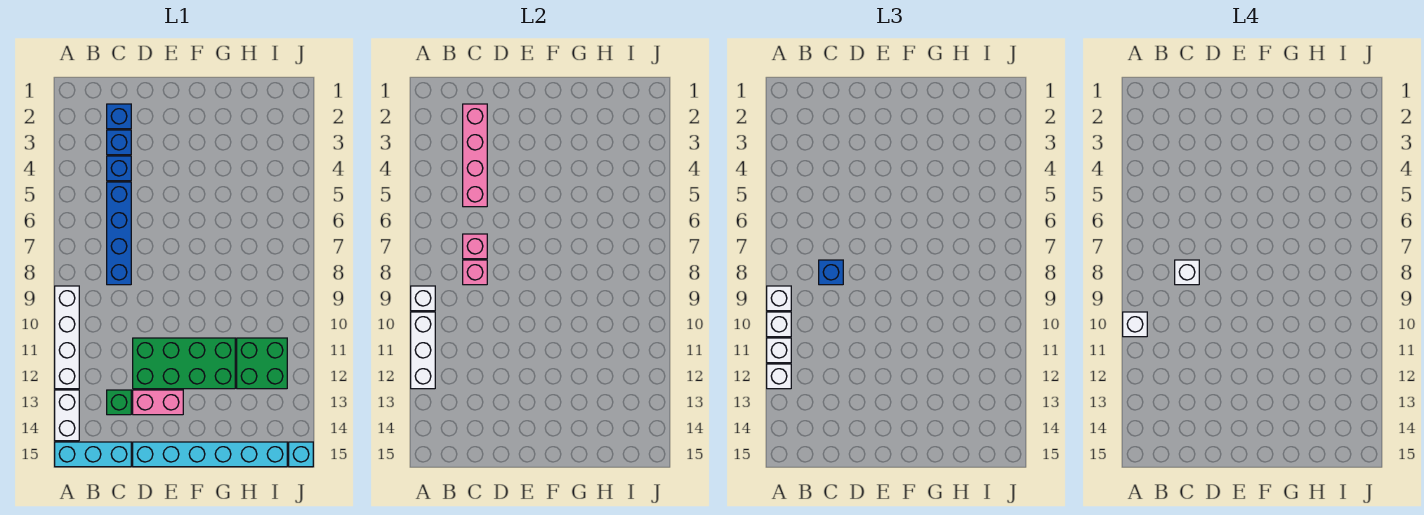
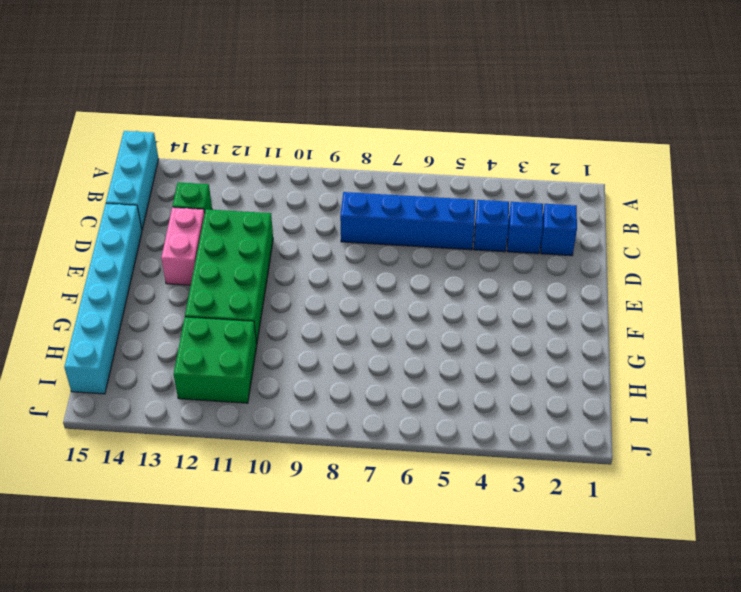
none -> white 1x4 brick [55,286,79,389]
none -> white 1x2 brick [55,390,79,441]
none -> cyan 1x1 brick [289,442,313,467]

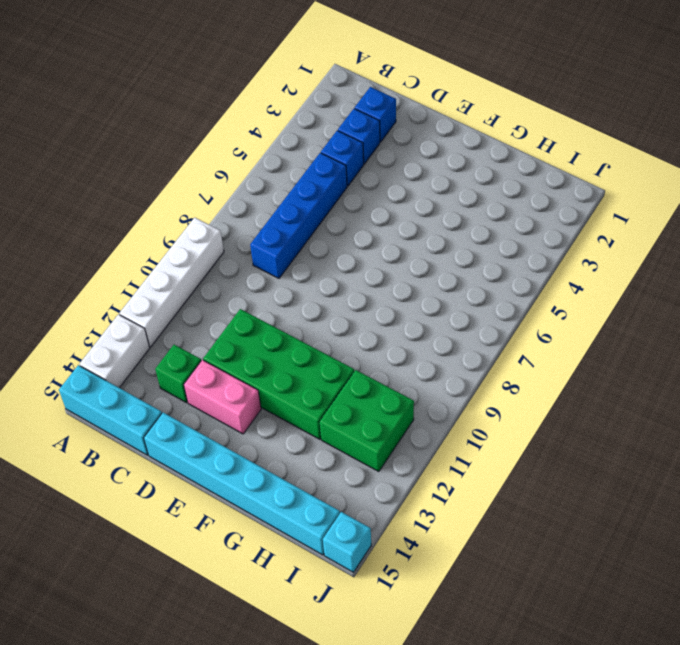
none -> white 1x1 brick [411,286,435,311]
none -> white 1x3 brick [411,312,435,389]
none -> pink 1x4 brick [463,104,487,207]

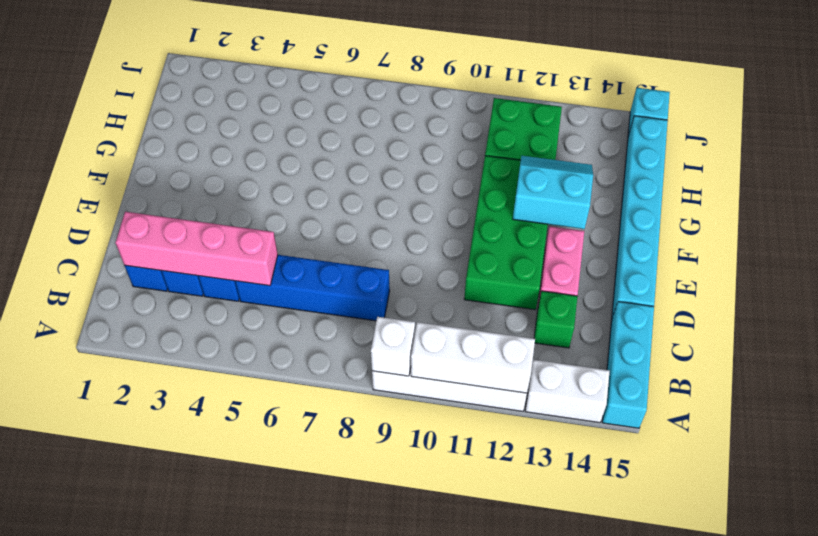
cyan 2x2 slope [513,156,593,229] -> none
none -> pink 1x1 brick [463,234,487,259]
none -> pink 1x1 brick [463,260,487,285]
none -> white 1x1 brick [767,286,791,311]

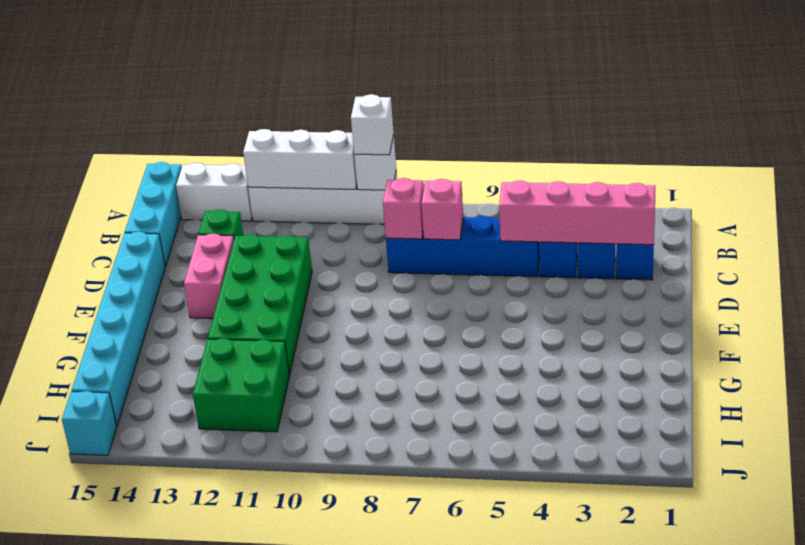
none -> white 1x1 brick [767,312,791,337]
none -> white 1x1 brick [767,338,791,363]
none -> white 1x1 brick [767,364,791,389]

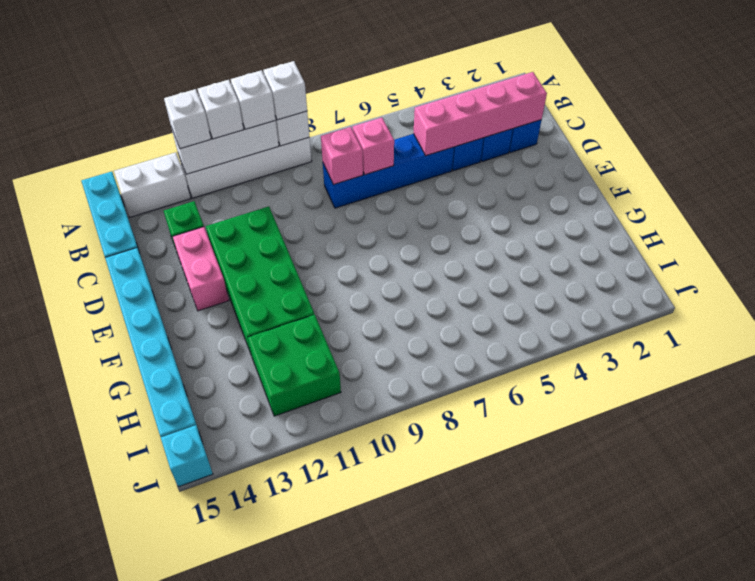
none -> blue 1x1 brick [819,260,843,285]
none -> white 1x1 brick [1123,312,1147,337]
none -> white 1x1 brick [1175,260,1199,285]

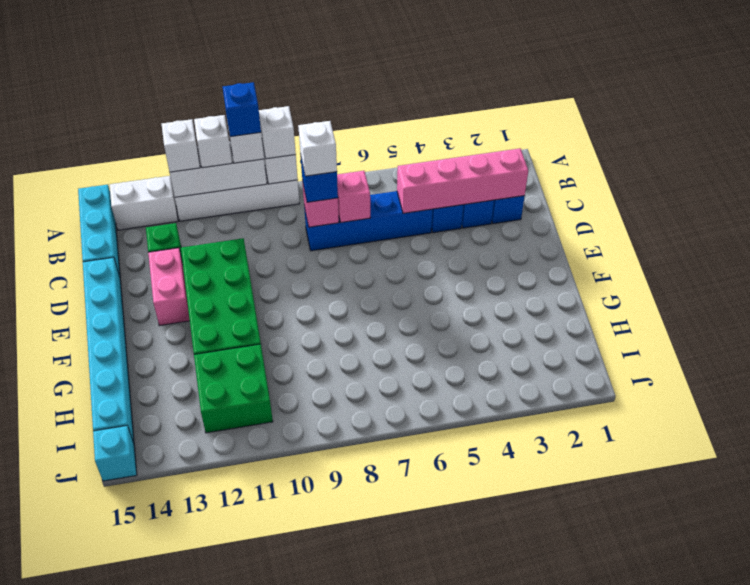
blue 1x1 brick [223,82,261,137] -> white 1x1 brick [1123,312,1147,337]

